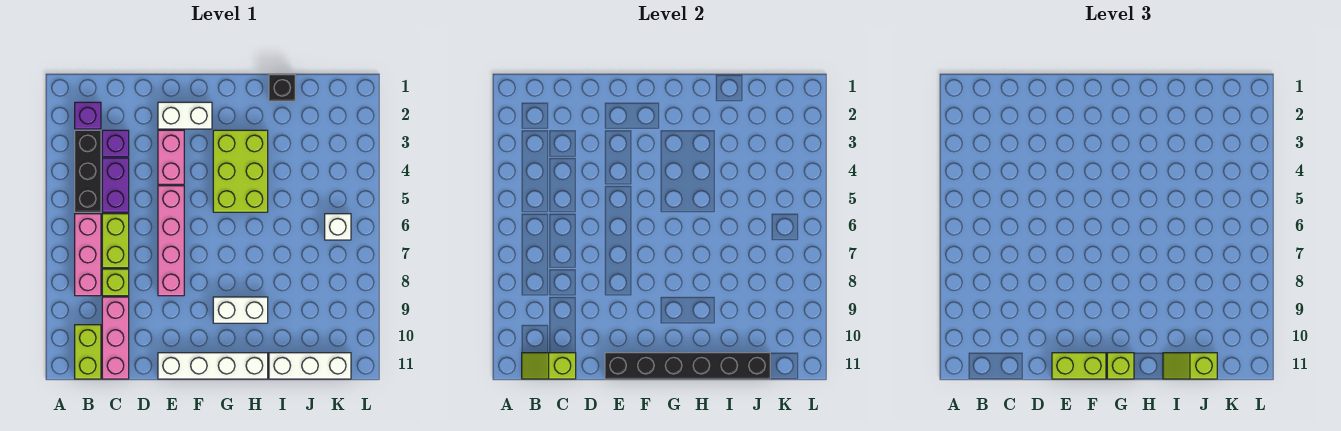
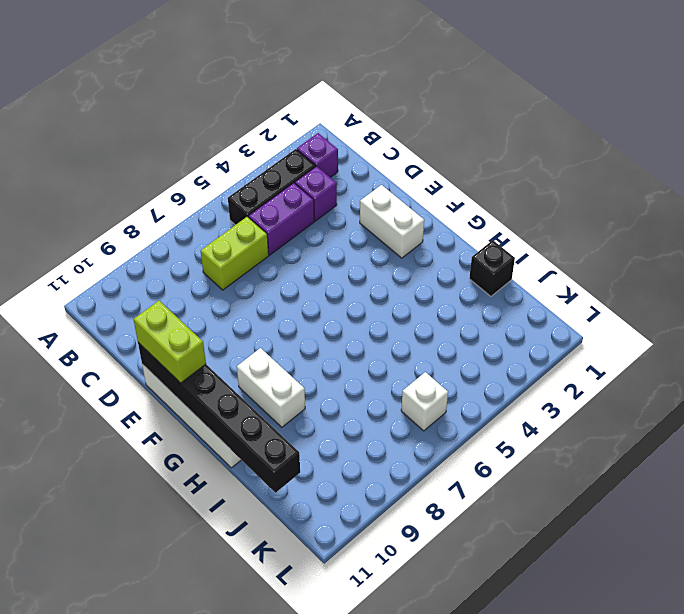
none -> pink 1x3 brick [75,214,101,296]
none -> lime 1x2 brick [75,325,101,379]
none -> lime 1x1 brick [102,269,129,296]

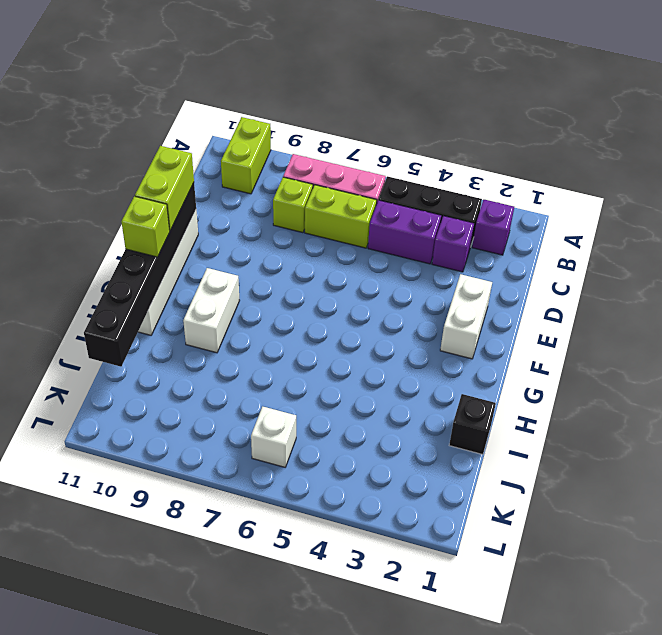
lime 1x2 brick [221,117,271,194] -> lime 1x2 brick turned to [75,325,101,379]
none -> pink 1x3 brick [102,297,129,379]
none -> pink 1x2 brick [158,130,184,184]
none -> pink 1x4 brick [158,186,184,296]

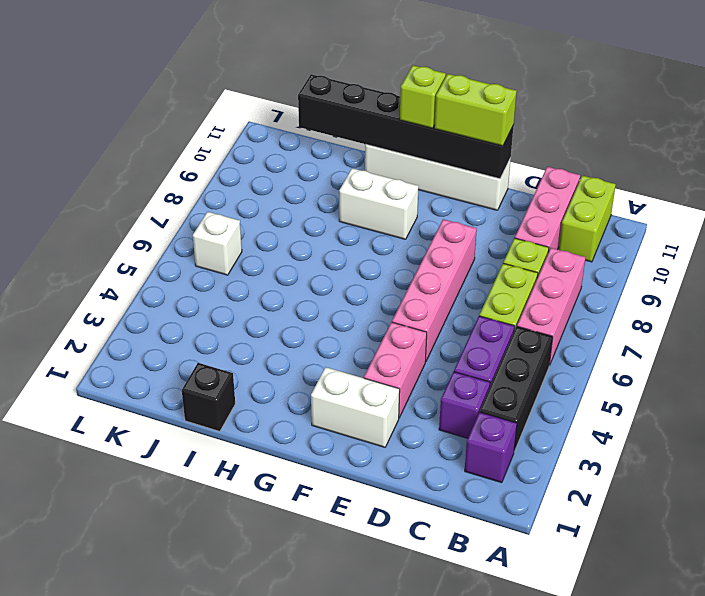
none -> lime 2x3 brick [213,130,268,212]
none -> white 1x3 brick [269,353,351,379]
none -> lime 1x2 slope [522,353,576,379]

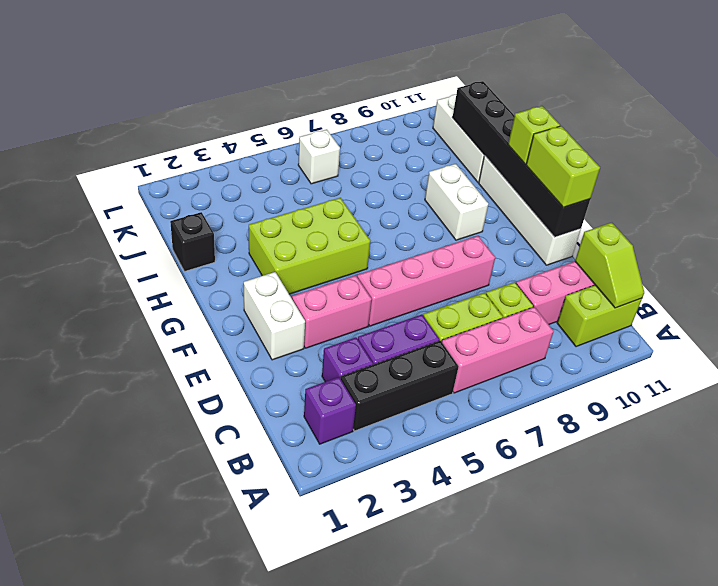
none -> lime 1x2 slope [1163,353,1217,379]

